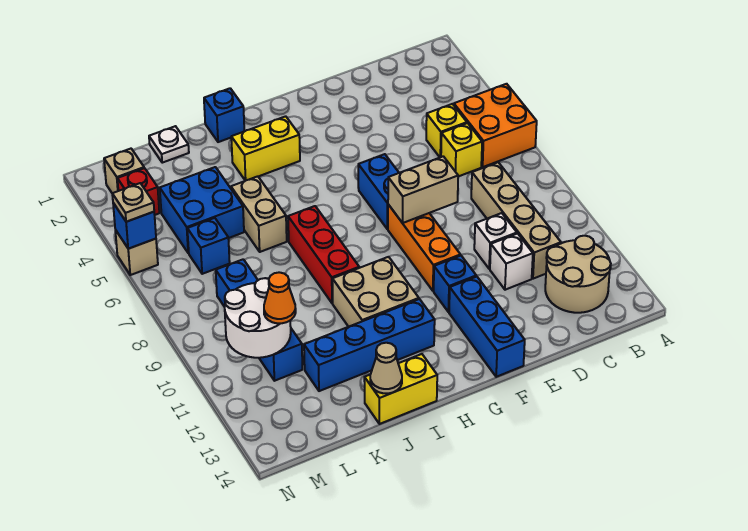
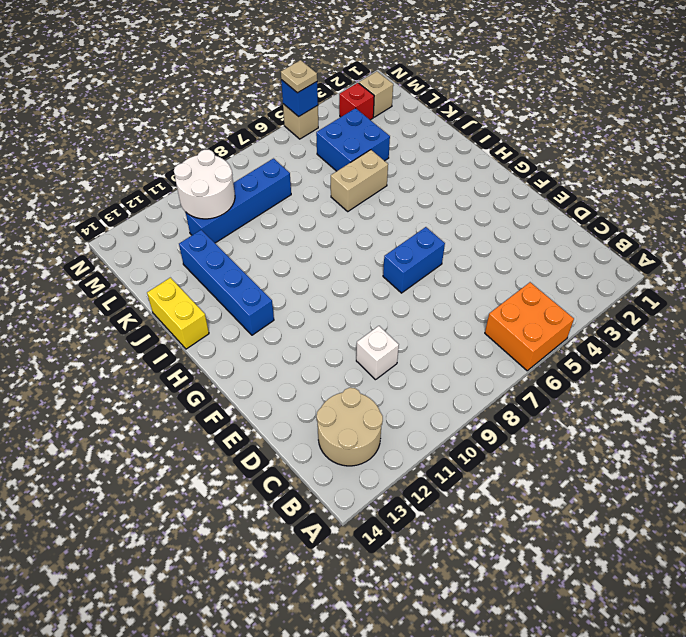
none -> yellow 1x1 brick [426,104,467,157]
none -> yellow 1x1 brick [441,123,482,177]
none -> tan 1x4 brick [471,162,561,279]
none -> white 1x1 brick [490,234,533,290]

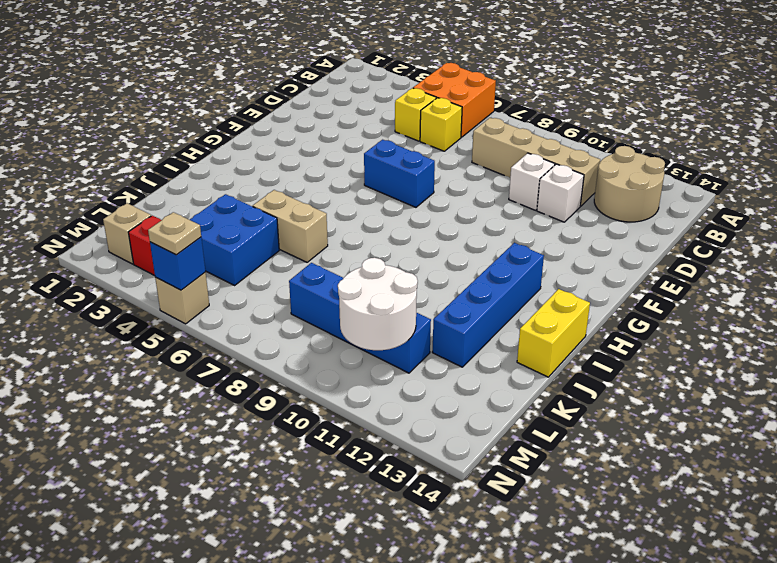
none -> orange 1x3 brick [388,204,460,291]
none -> blue 1x1 brick [434,256,476,312]
none -> blue 1x3 brick [449,276,525,377]
none -> yellow 1x2 brick [231,116,300,181]

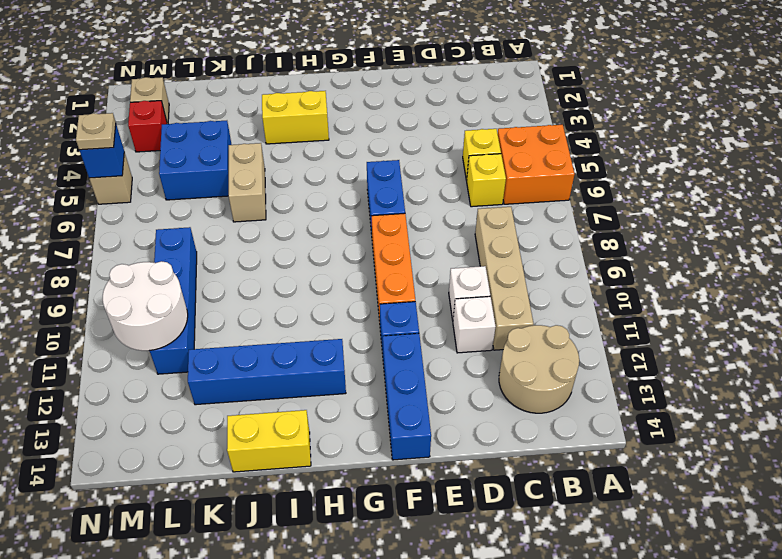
none -> tan 2x2 brick [332,257,419,327]
none -> blue 1x1 brick [204,88,244,142]
none -> red 1x3 brick [288,206,359,303]
none -> white 1x1 plate [149,126,189,163]

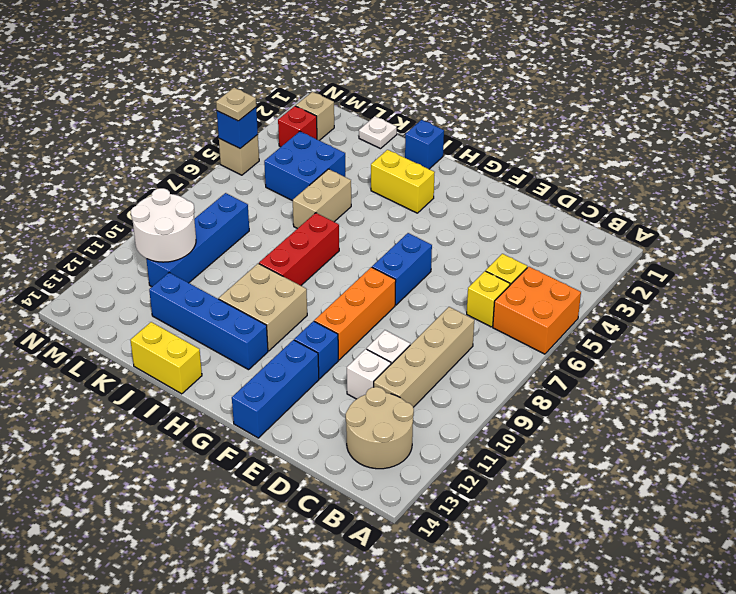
none -> blue 1x1 brick [187,218,230,274]
none -> tan 1x2 brick [388,156,458,223]
none -> tan 1x1 cone [370,343,402,393]
none -> orange 1x1 cone [264,272,296,323]

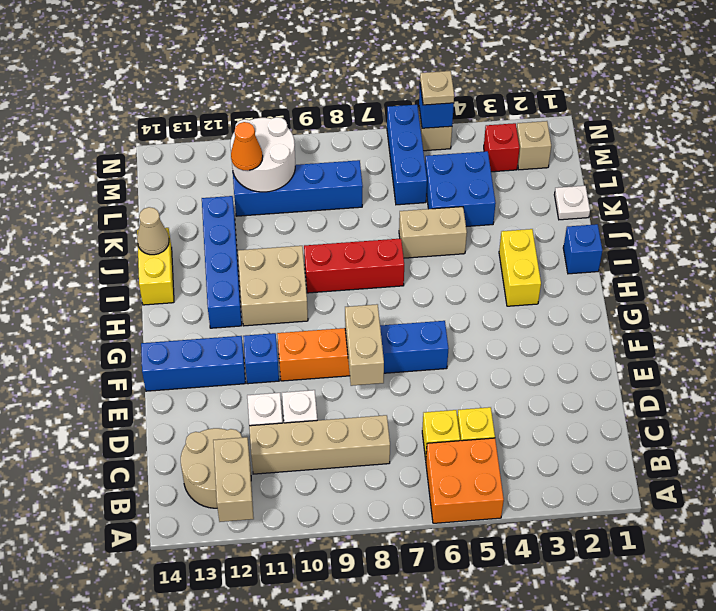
tan 1x2 brick [213,437,254,522] -> none
blue 1x3 brick [387,105,427,205] -> blue 1x1 brick [187,218,230,274]

